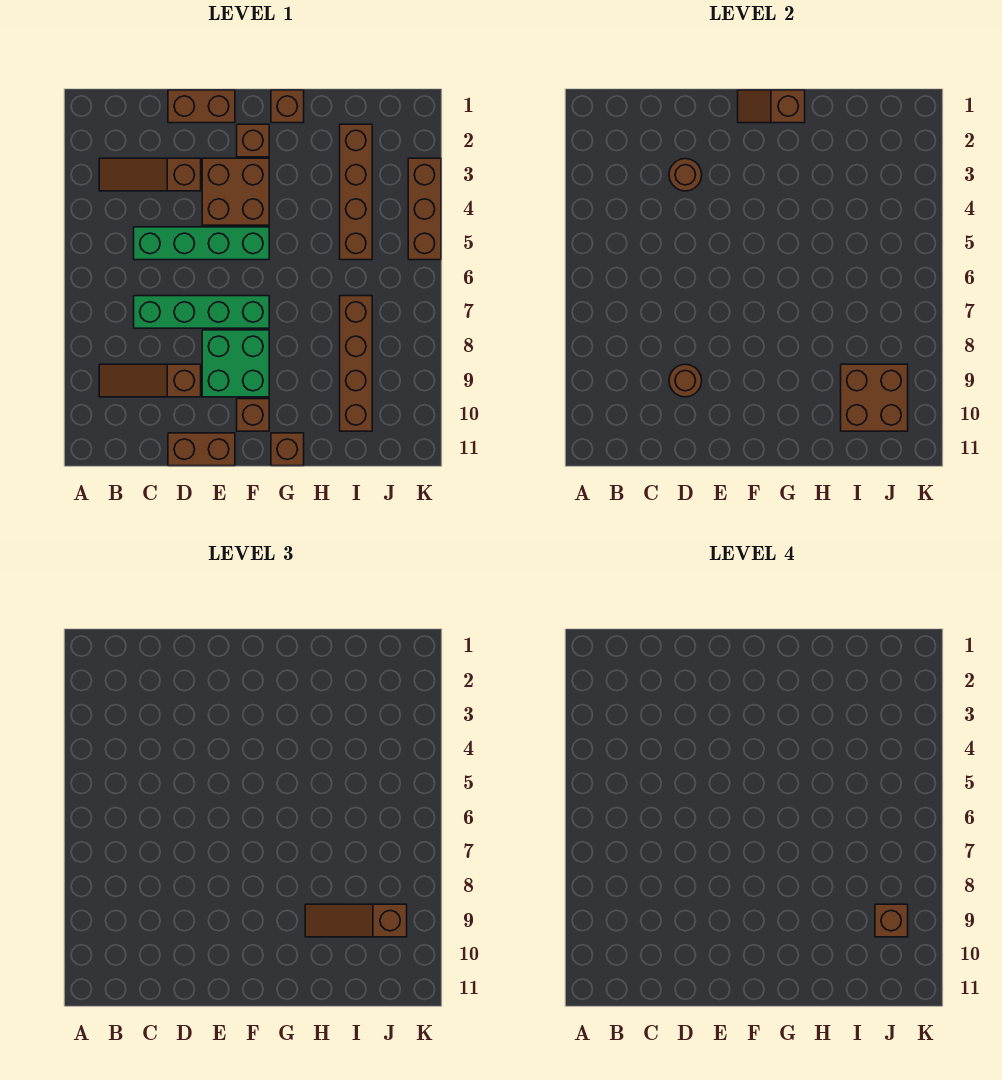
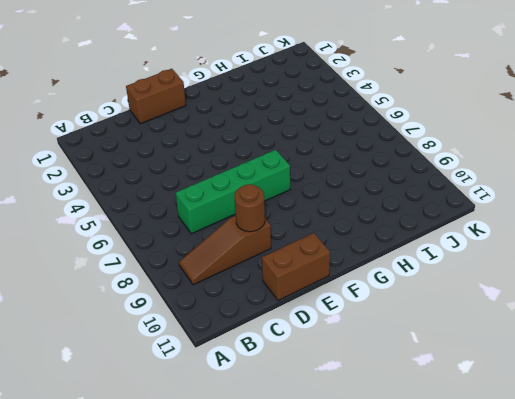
none -> brown 1x3 slope [99,158,201,191]
none -> green 1x4 brick [134,227,269,260]
none -> brown 2x2 brick [202,158,269,225]

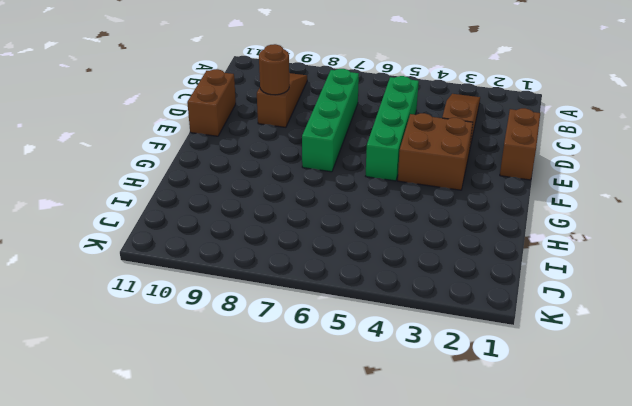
none -> green 2x2 brick [202,330,269,397]
none -> brown 1x1 brick [237,124,269,157]
none -> brown 1x1 brick [237,399,269,431]

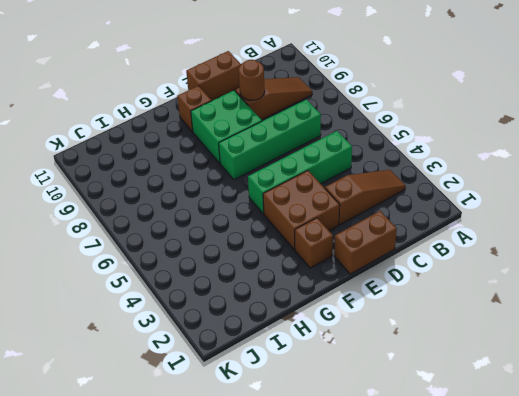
none -> brown 1x1 brick [271,90,304,123]
none -> brown 1x1 brick [271,433,304,466]
none -> brown 1x4 brick [340,124,372,260]

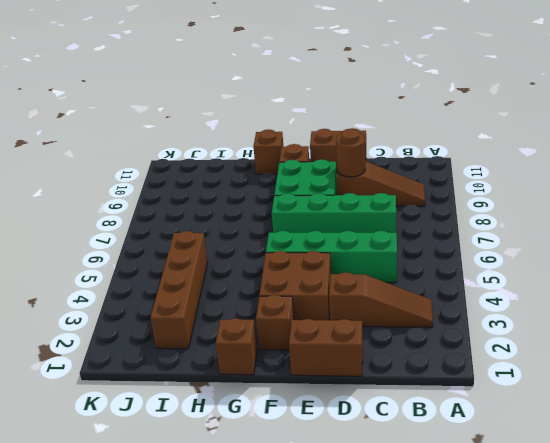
none -> brown 1x4 brick [340,296,372,431]
none -> brown 1x3 brick [408,158,441,260]
none -> brown 1x1 round brick [669,159,702,191]

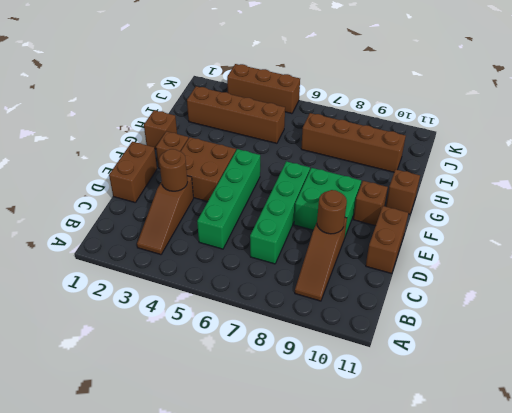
none -> brown 1x2 slope [738,90,805,123]
none -> brown 2x2 brick [841,364,908,431]
none -> brown 1x3 slope [305,904,407,937]

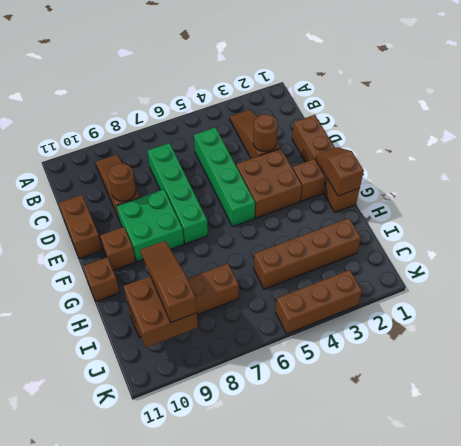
none -> brown 1x1 brick [875,904,908,937]

